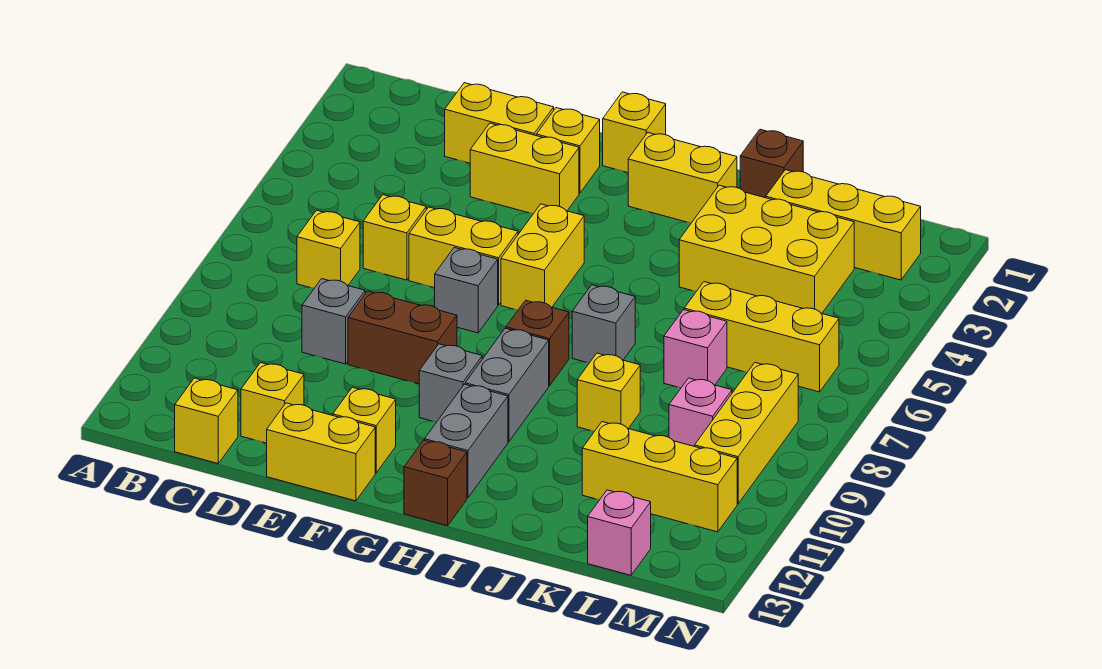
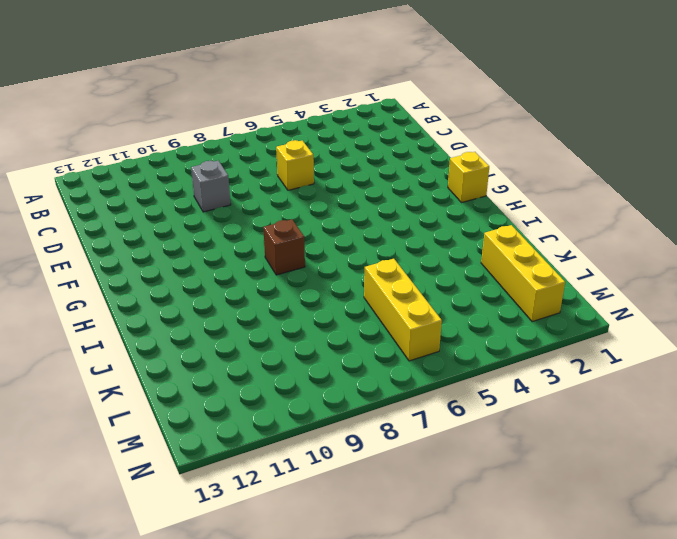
none -> yellow 1x1 brick [297,210,360,288]
none -> yellow 1x1 brick [175,378,238,463]
none -> yellow 1x2 brick [445,83,554,163]
none -> yellow 1x1 brick [241,363,304,443]

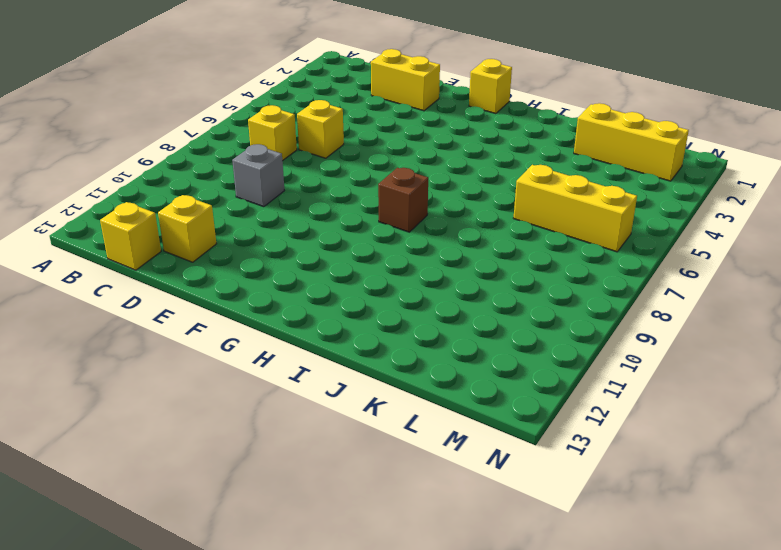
none -> yellow 1x2 brick [470,123,579,214]
none -> yellow 1x2 brick [409,207,518,305]
none -> brown 1x2 brick [348,291,457,384]
none -> yellow 1x2 brick [267,403,375,501]

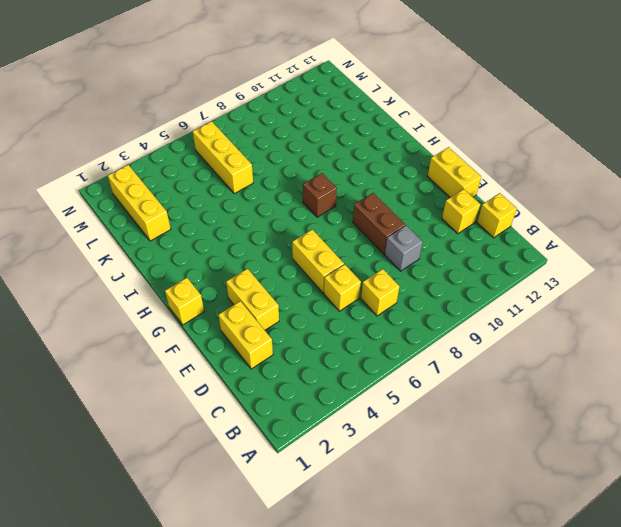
none -> yellow 1x1 brick [536,108,600,193]
none -> grey 1x1 brick [435,248,498,333]
none -> yellow 1x1 brick [333,387,396,473]
none -> yellow 1x2 brick [501,204,584,310]

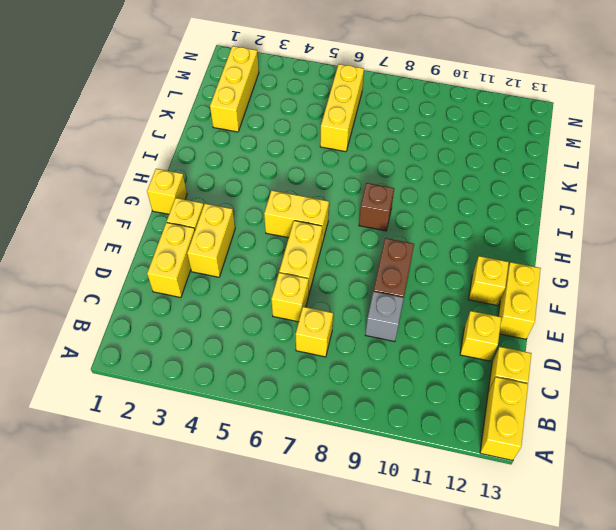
yellow 1x2 brick [480,377,528,460] -> yellow 1x2 brick moved to [628,133,737,223]
none -> grey 1x1 brick [435,248,498,333]
none -> grey 1x1 brick [419,344,482,422]
none -> grey 1x2 brick [465,328,549,442]
none -> grey 1x2 brick [424,384,508,498]

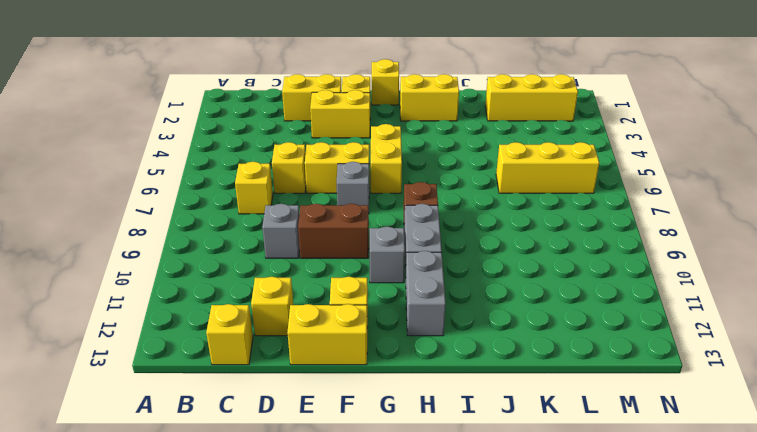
none -> brown 1x1 brick [404,440,467,526]
none -> grey 1x1 brick [572,285,635,363]
none -> brown 1x1 brick [740,129,803,198]
none -> yellow 2x3 brick [679,185,854,313]

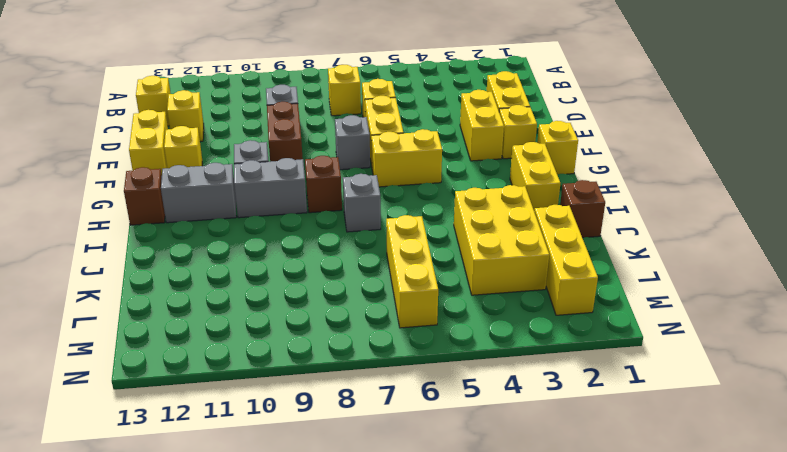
none -> yellow 1x1 brick [577,353,640,431]
none -> pink 1x1 brick [664,310,727,388]
none -> yellow 1x3 brick [582,422,737,532]
none -> pink 1x1 brick [669,378,732,446]

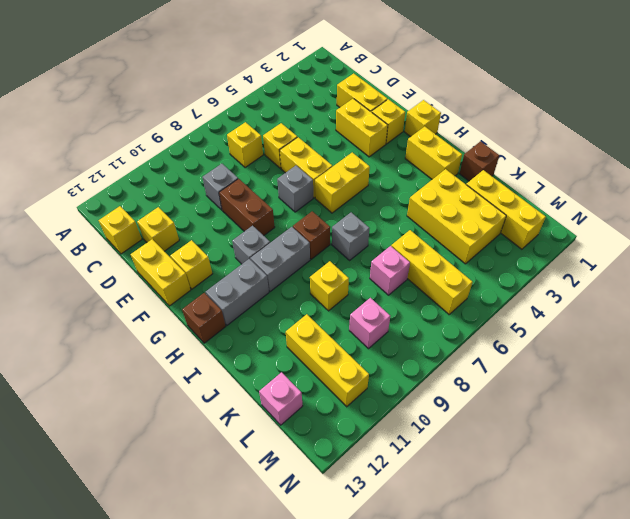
none -> yellow 1x3 brick [695,363,798,504]

